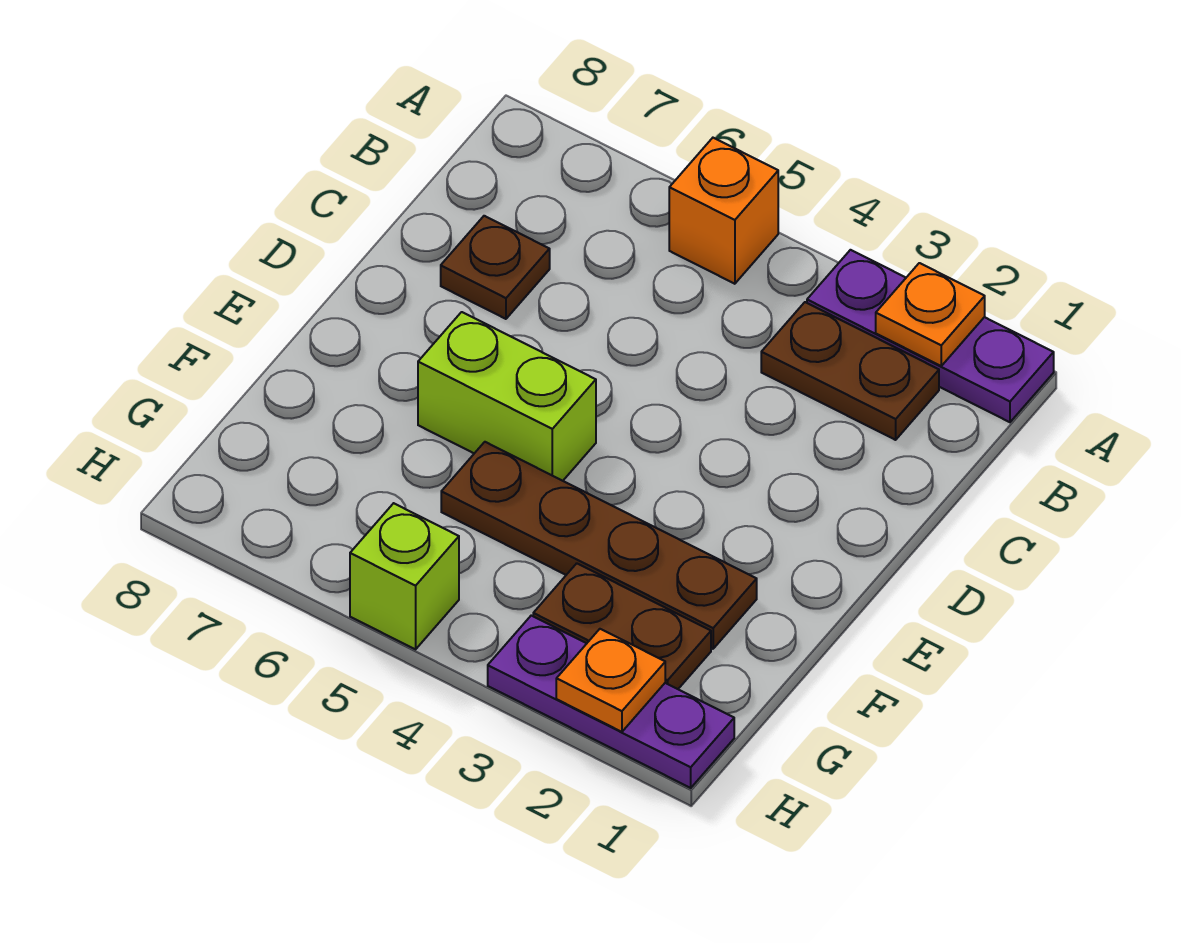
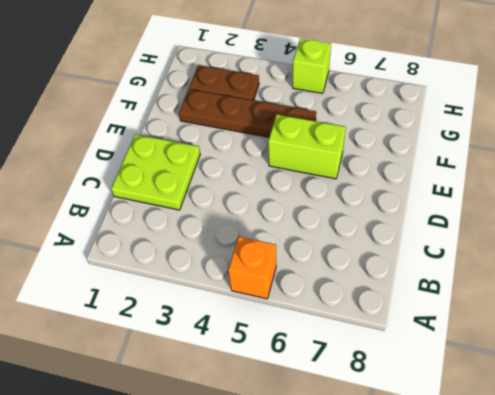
lime 2x2 plate [111,134,200,210] -> none
none -> purple 1x3 plate [807,250,1054,422]
none -> brown 1x2 plate [761,302,939,440]

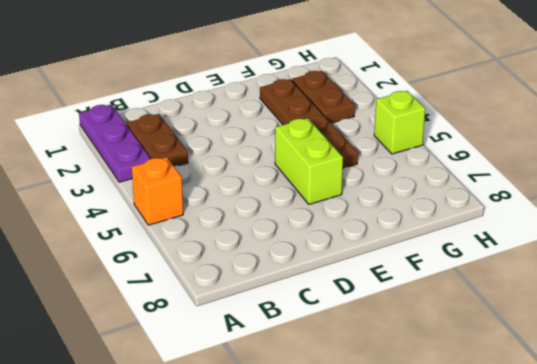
none -> brown 1x1 plate [441,216,550,319]
none -> purple 1x3 plate [488,616,734,788]

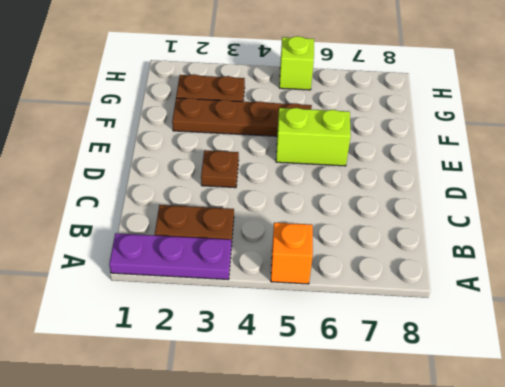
brown 1x1 plate [201,150,239,188] -> brown 1x1 plate moved to [441,216,550,319]
none -> purple 1x3 plate [488,616,734,788]
none -> orange 1x1 plate [876,263,985,366]

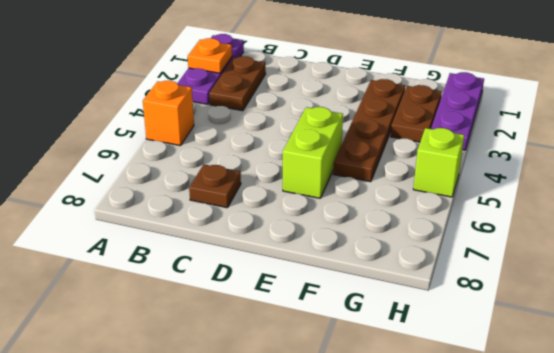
none -> orange 1x1 plate [556,629,665,732]

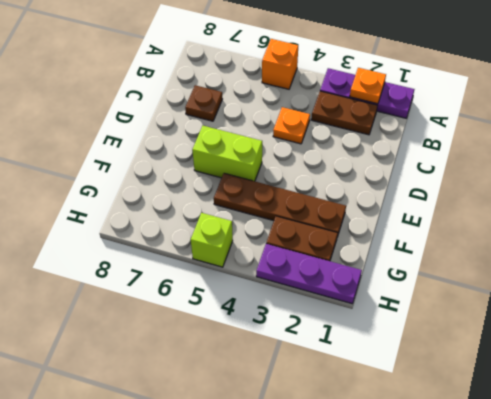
orange 1x1 plate [273,107,310,144] -> orange 1x1 plate moved to [556,629,665,732]

